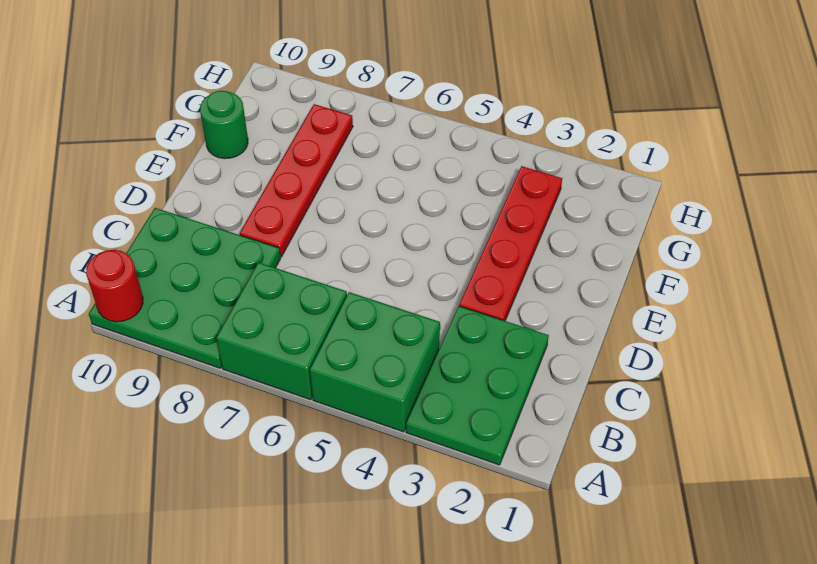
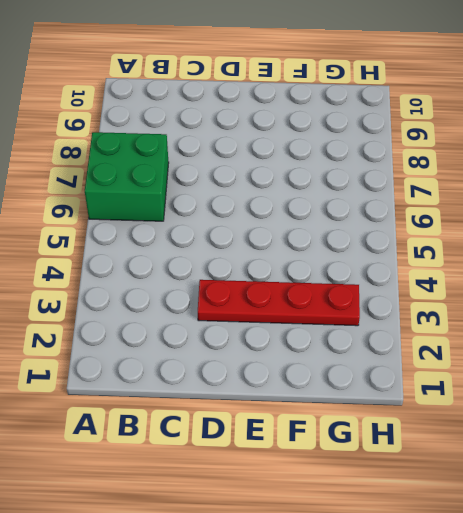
none -> green 2x3 plate [406,306,549,465]
none -> green 2x2 brick [310,292,440,432]

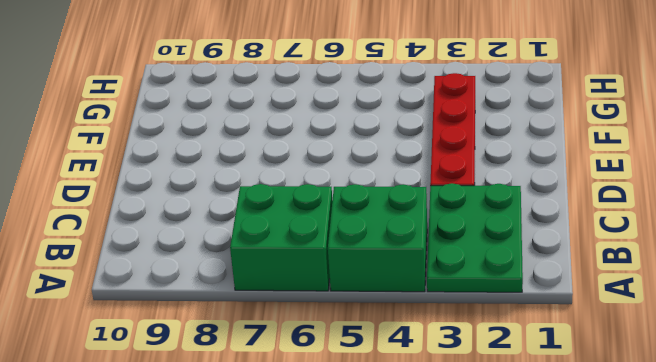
none -> green 3x3 plate [89,208,281,368]
none -> red 1x4 plate [240,104,353,257]

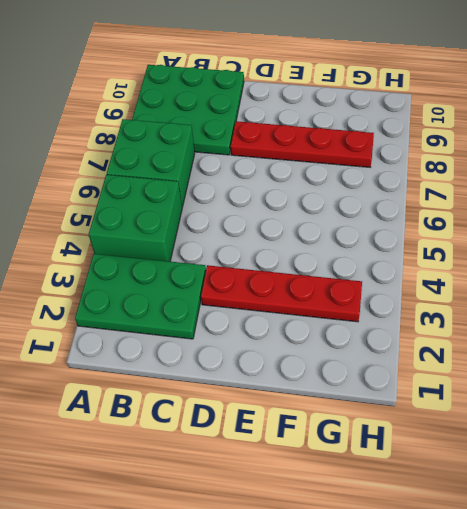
none -> green 1x1 round brick [200,91,248,159]
none -> red 1x1 round brick [86,250,143,322]

